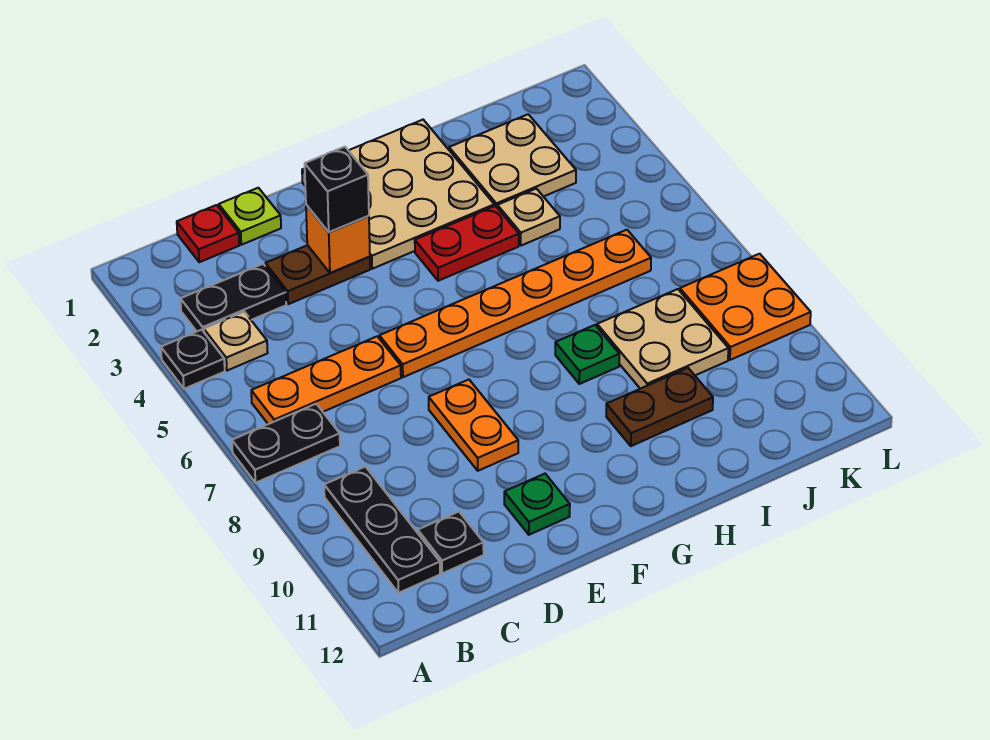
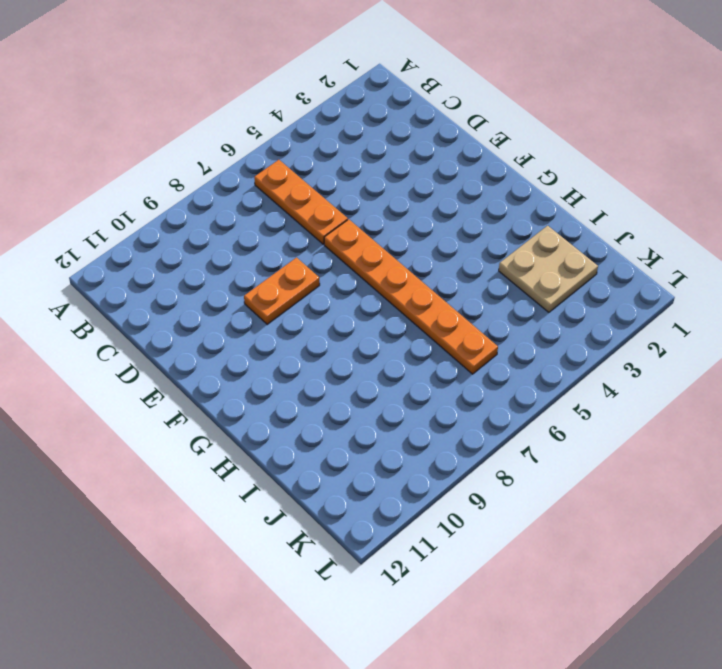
none -> black 1x1 plate [161,330,225,389]
none -> black 1x2 plate [232,404,340,483]
none -> black 1x2 plate [180,264,286,332]

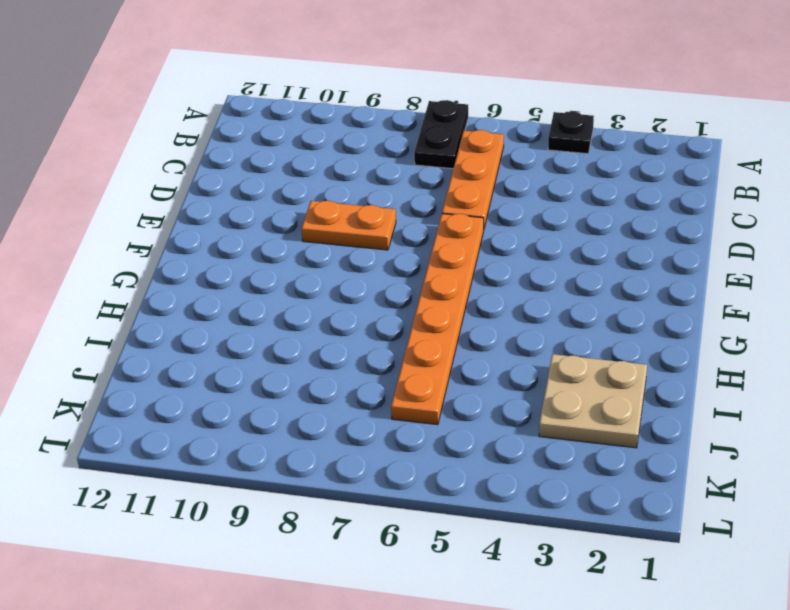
none -> black 1x2 plate [180,264,286,332]
none -> tan 1x1 plate [204,312,268,371]
none -> black 1x3 plate [324,467,440,593]

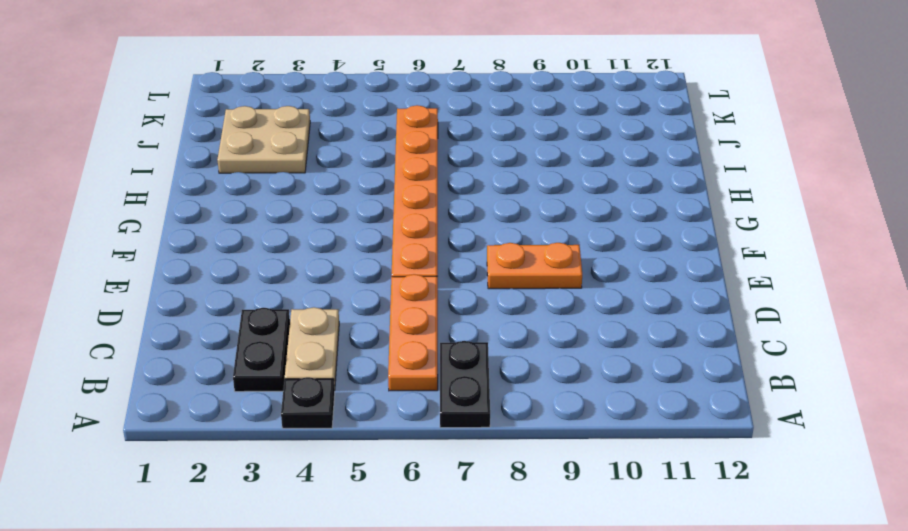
tan 1x2 plate [285,307,339,389] -> tan 1x1 plate [204,312,268,371]
none -> black 1x3 plate [324,467,440,593]
none -> red 1x1 plate [177,205,239,262]
none -> black 1x1 plate [418,512,484,573]

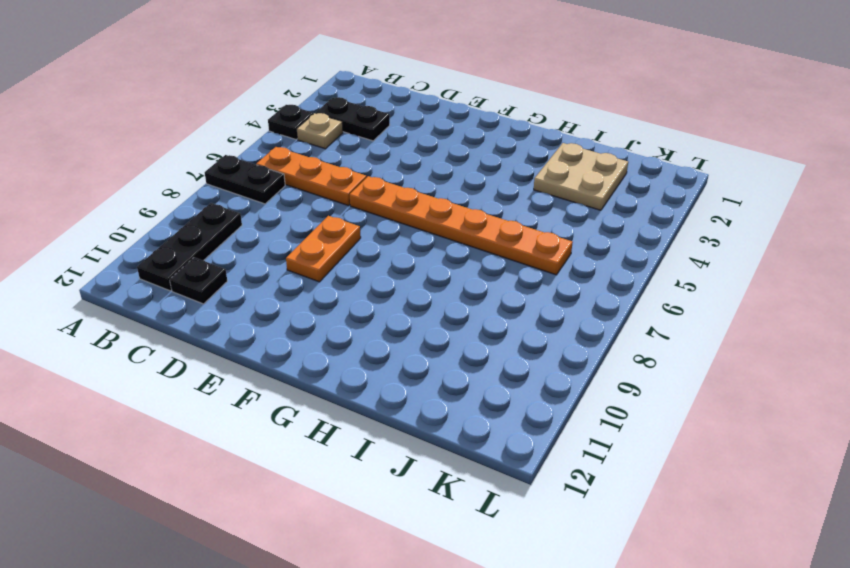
none -> red 1x1 plate [177,205,239,262]
none -> lime 1x1 plate [219,188,281,245]
none -> brown 1x2 plate [265,245,370,304]

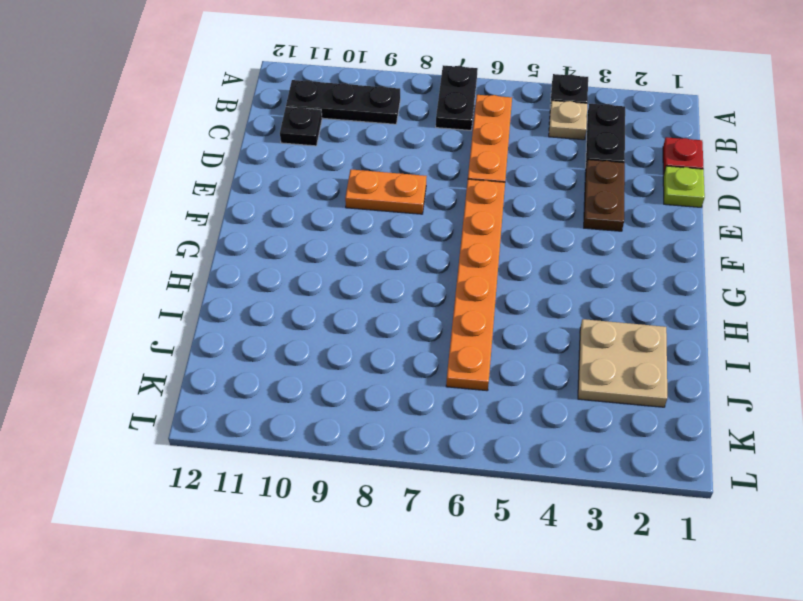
none -> green 1x1 plate [504,474,570,535]
none -> tan 3x3 plate [302,120,494,269]
none -> red 1x2 plate [415,206,519,281]

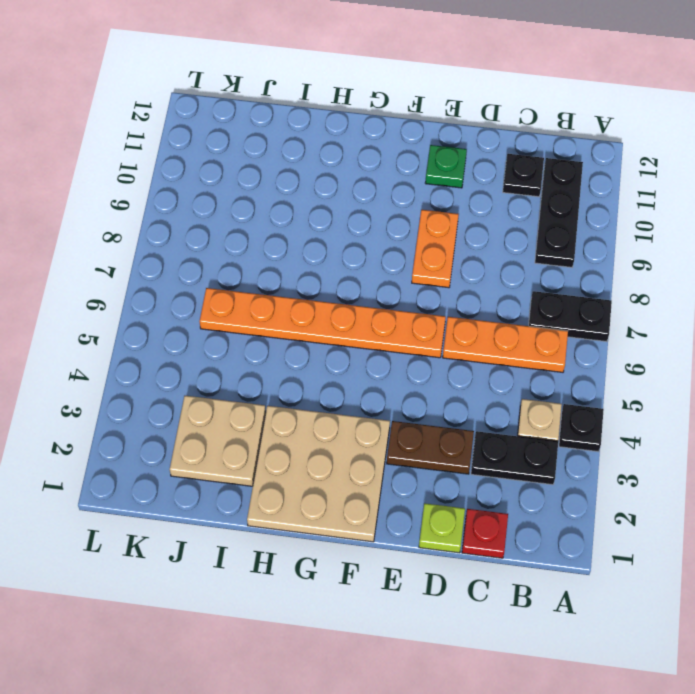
none -> red 1x2 plate [415,206,519,281]
none -> green 1x1 plate [555,325,619,384]
none -> brown 1x2 plate [606,368,713,446]

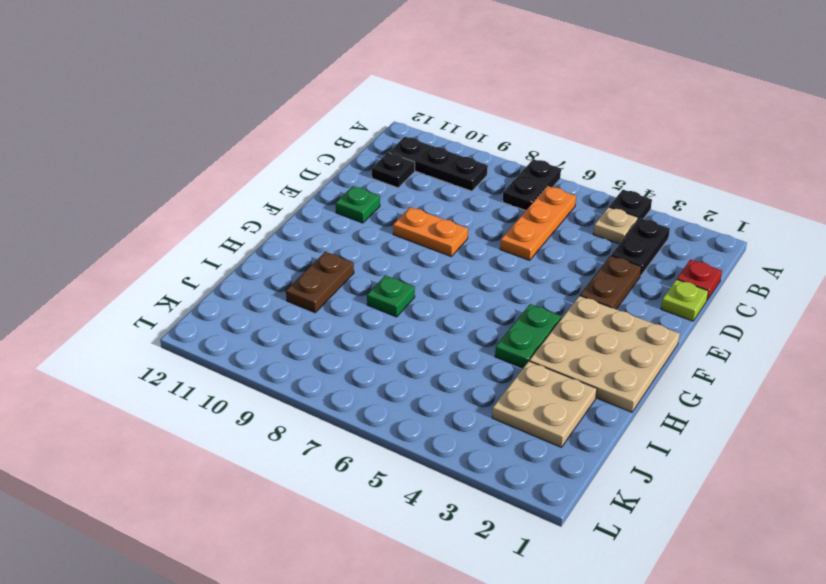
green 1x2 plate [495,304,561,368] -> red 1x2 plate [415,206,519,281]
none -> orange 1x6 plate [379,230,651,377]
none -> tan 1x1 plate [497,189,560,246]
none -> tan 2x2 plate [597,289,728,389]

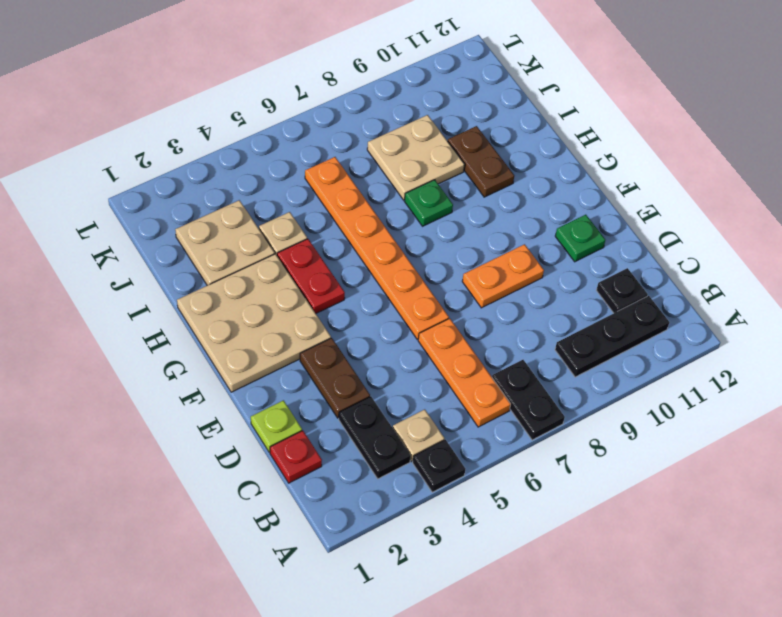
none -> orange 2x2 plate [680,254,811,360]
none -> orange 1x1 brick [306,205,370,273]
none -> black 1x1 brick [305,147,369,232]

